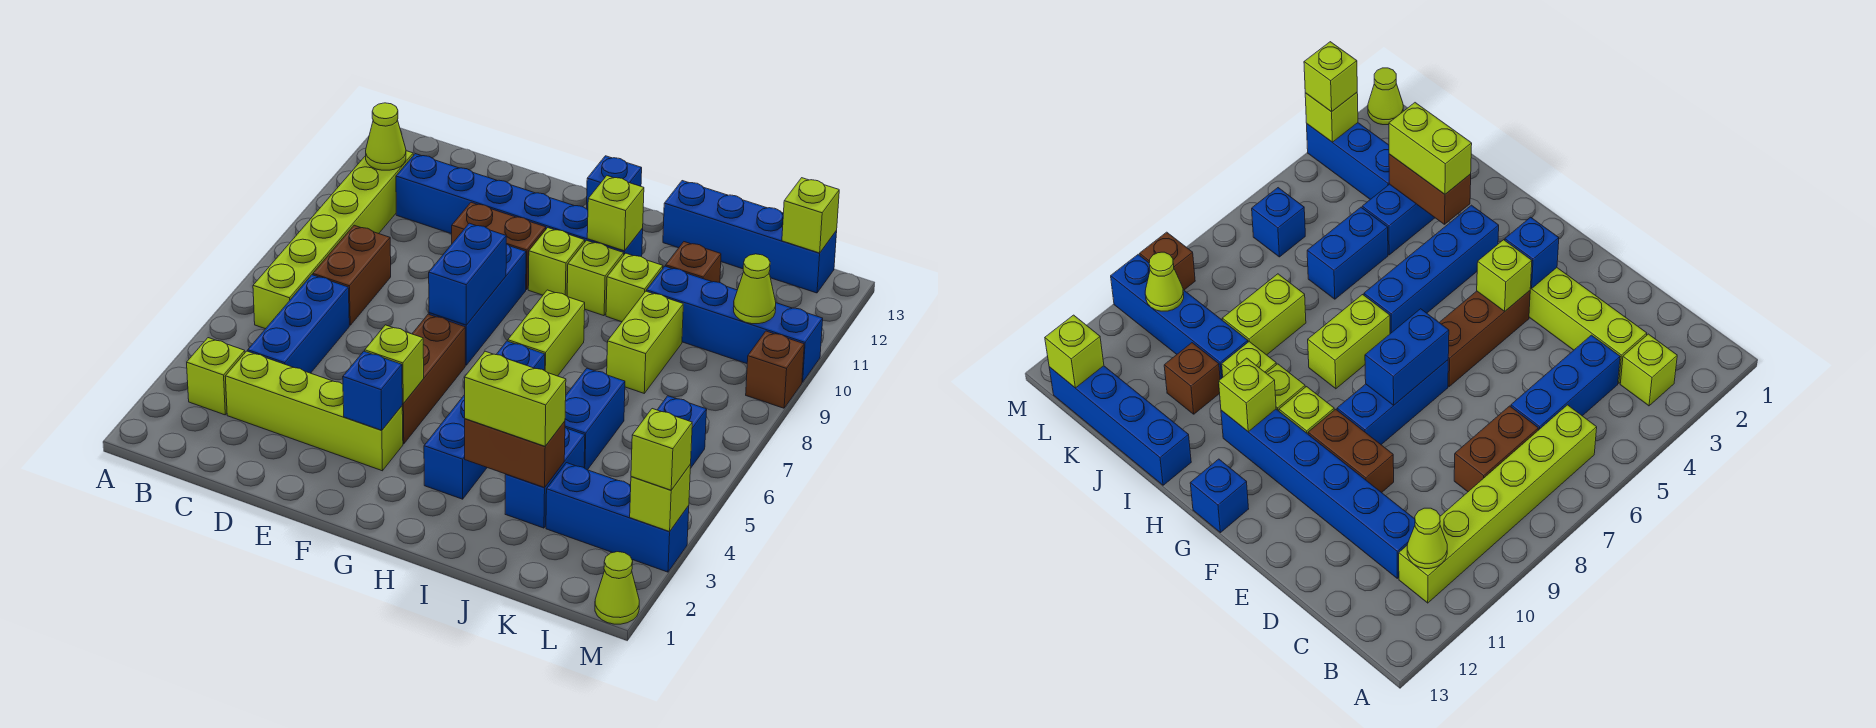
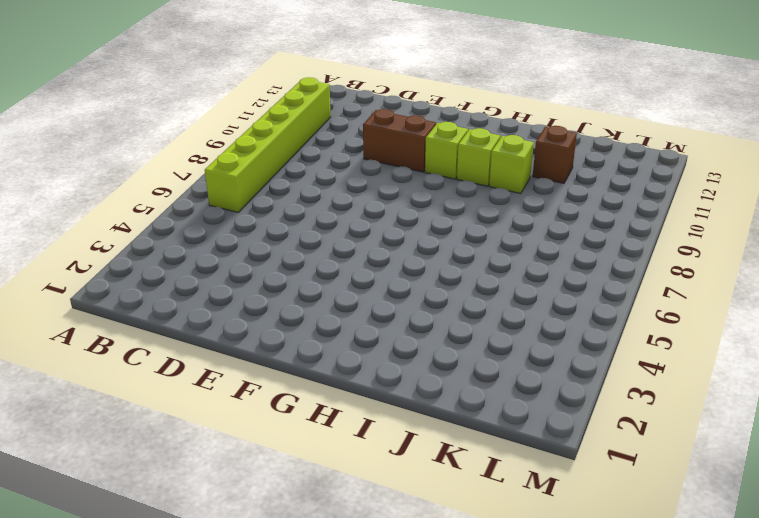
none -> lime 1x1 brick [187,338,245,415]
none -> lime 1x4 brick [225,351,403,471]
none -> blue 1x3 brick [248,275,349,373]
none -> brown 1x2 brick [313,225,391,325]

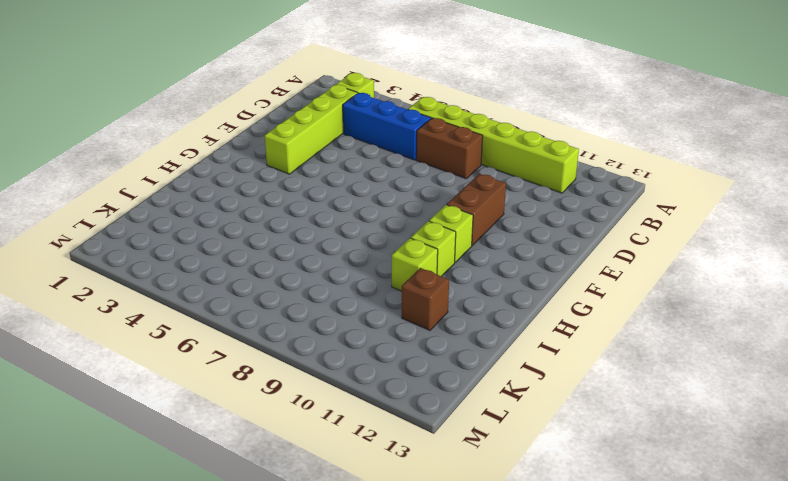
none -> blue 1x6 brick [396,154,643,257]
none -> brown 1x3 brick [402,314,465,444]
none -> blue 1x3 brick [429,244,526,365]
none -> blue 1x1 brick [587,156,642,210]

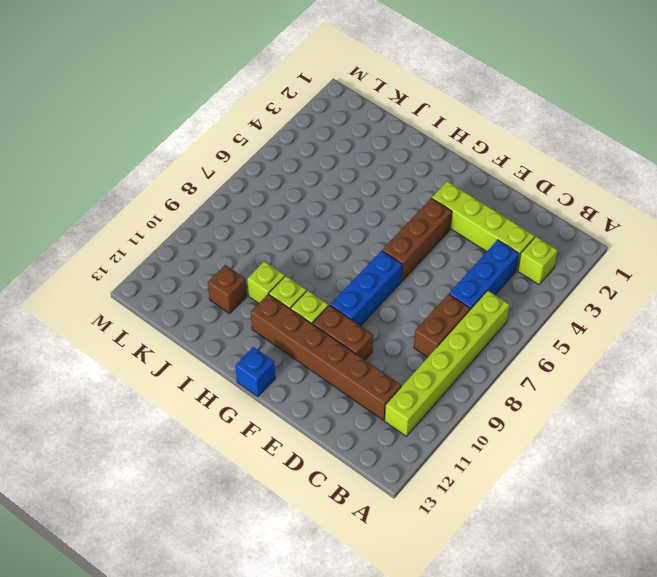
brown 1x6 brick [251,294,401,420] -> blue 1x6 brick [396,154,643,257]
none -> blue 1x4 brick [424,341,545,499]
none -> lime 1x2 brick [508,290,585,376]
none -> blue 1x4 brick [663,181,837,293]
none -> blue 1x2 brick [505,428,585,528]

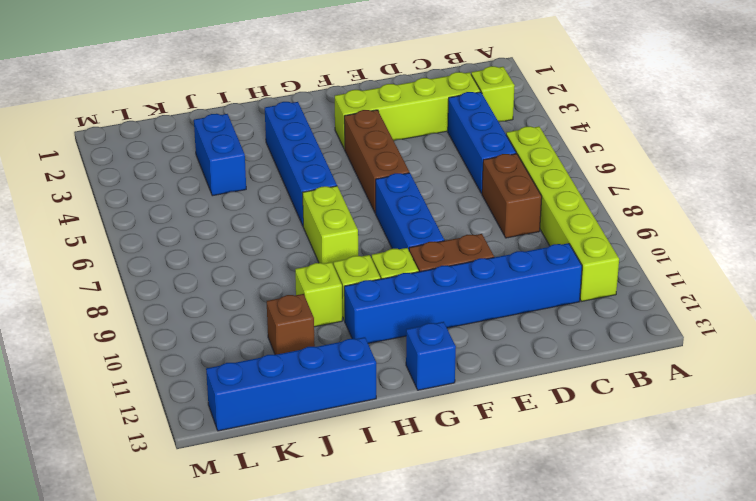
none -> blue 1x2 brick [565,368,625,470]
none -> lime 1x2 brick [607,291,683,393]
none -> blue 1x4 brick [647,266,823,382]
none -> blue 1x3 brick [546,463,689,572]

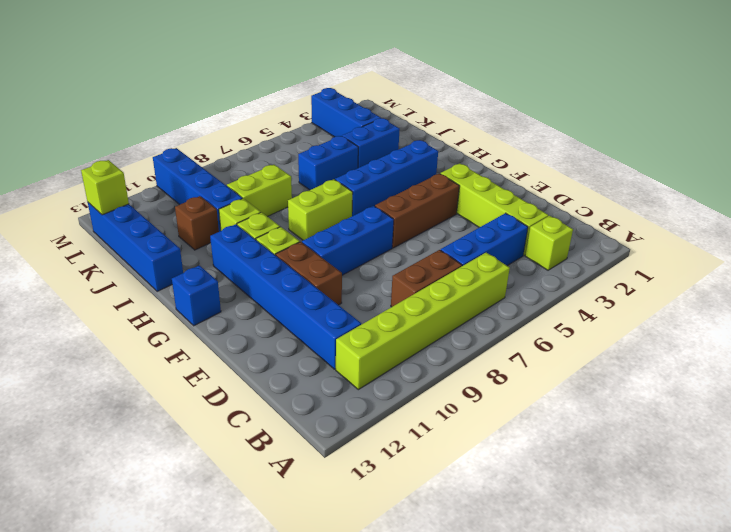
none -> blue 1x1 brick [657,396,707,469]
none -> lime 1x1 cone [595,552,639,624]
none -> brown 1x1 brick [746,331,804,408]
none -> lime 1x1 cone [366,103,406,170]

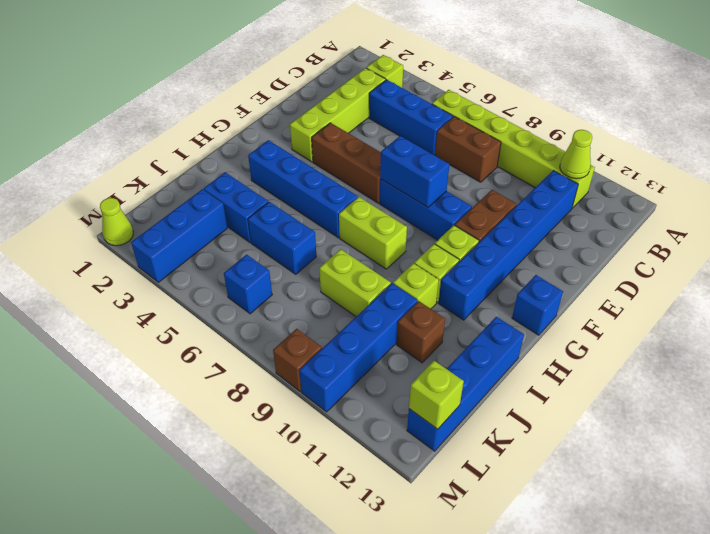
none -> blue 1x1 brick [343,351,402,430]
none -> lime 1x1 brick [365,325,424,403]
none -> lime 1x1 brick [587,176,644,251]
none -> brown 1x2 brick [465,419,565,488]

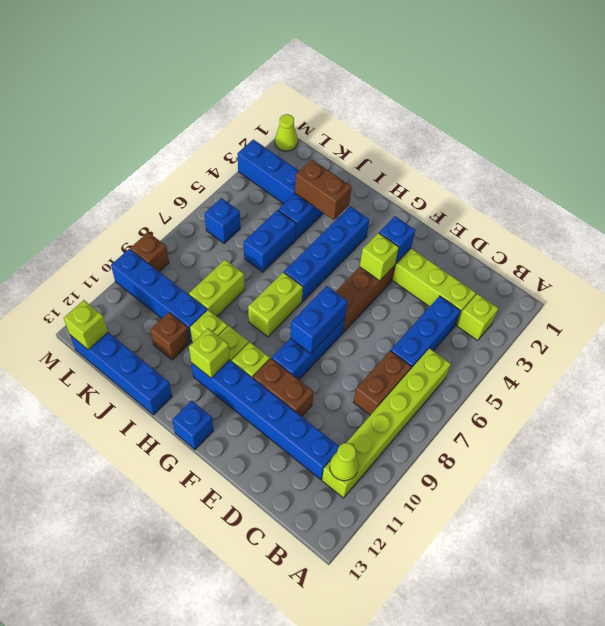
none -> lime 1x1 cone [733,254,776,324]
none -> lime 1x1 brick [630,464,691,532]
none -> lime 1x2 brick [465,351,566,446]
none -> lime 1x1 brick [631,409,692,490]

